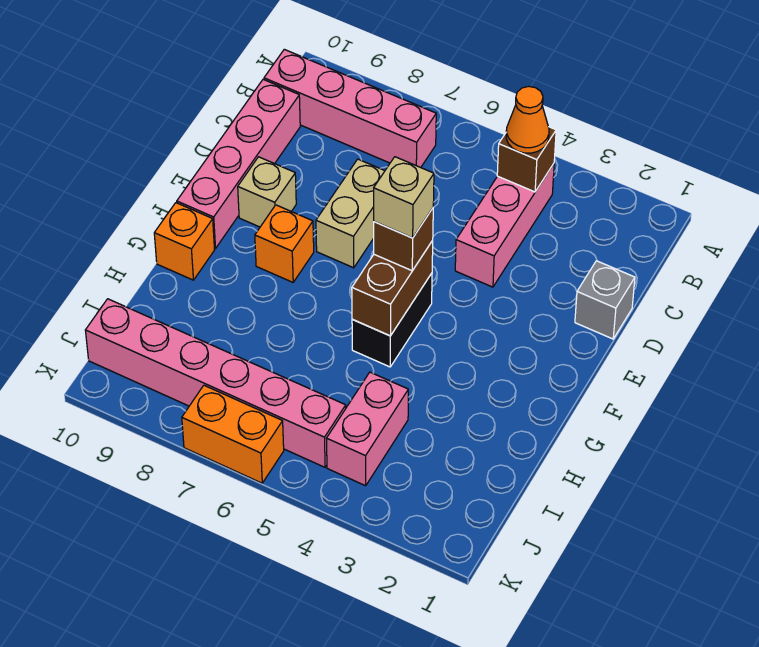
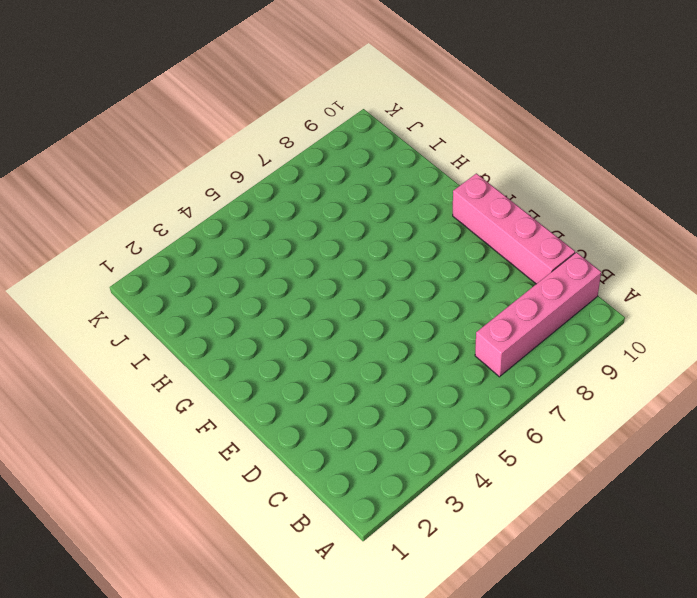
none -> pink 1x3 brick [455,164,554,287]
none -> grey 1x1 brick [575,261,635,339]
none -> tan 1x2 brick [316,159,385,268]

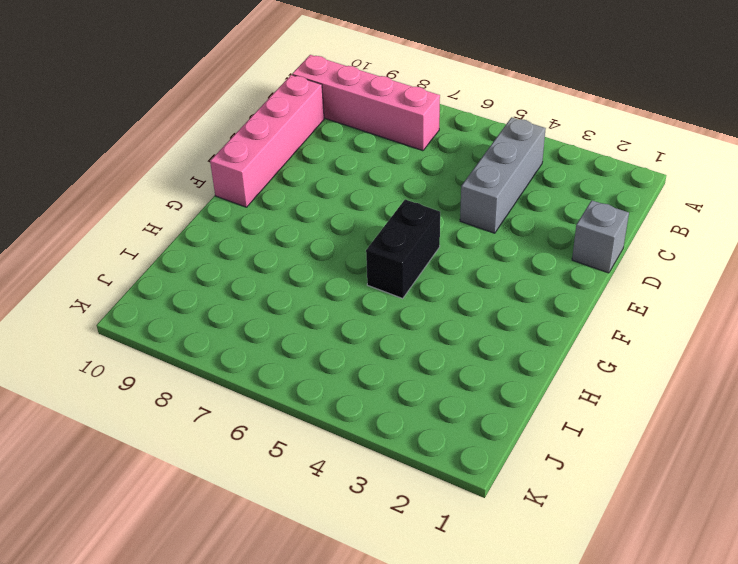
grey 1x3 brick [460,117,546,233] -> pink 1x3 brick [455,164,554,287]
none -> tan 1x2 brick [316,159,385,268]
none -> tan 1x1 brick [238,157,296,227]
none -> orange 1x1 brick [255,205,314,282]

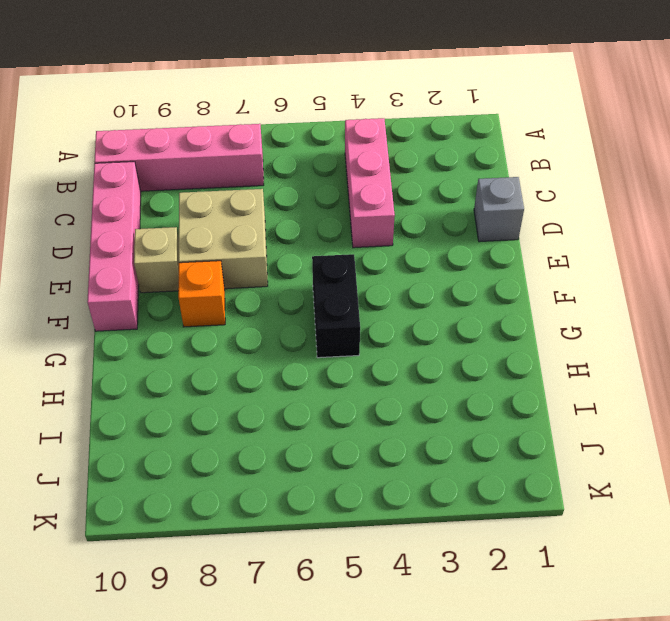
tan 2x2 brick [179,189,268,289] -> tan 1x2 brick [316,159,385,268]
none -> orange 1x1 brick [154,203,214,280]
none -> pink 1x2 brick [326,372,408,486]
none -> pink 1x6 brick [85,299,346,467]

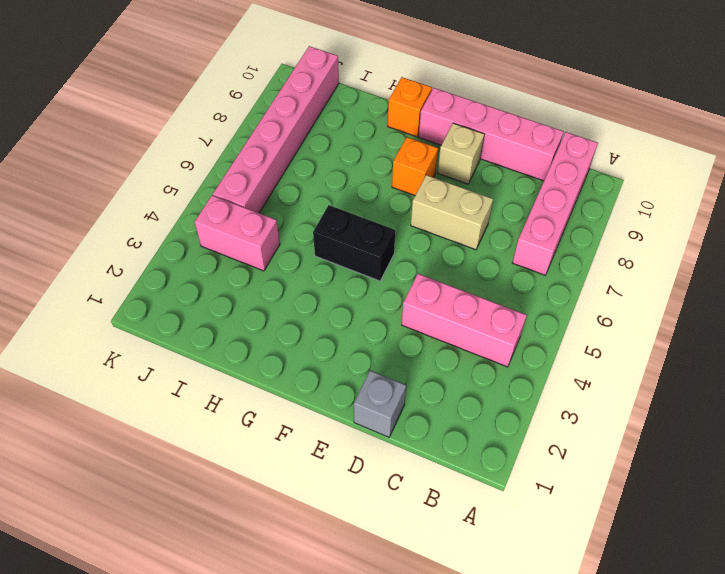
none -> orange 1x2 brick [182,385,284,483]
none -> brown 1x1 brick [497,127,556,192]
none -> brown 1x2 brick [352,241,433,336]

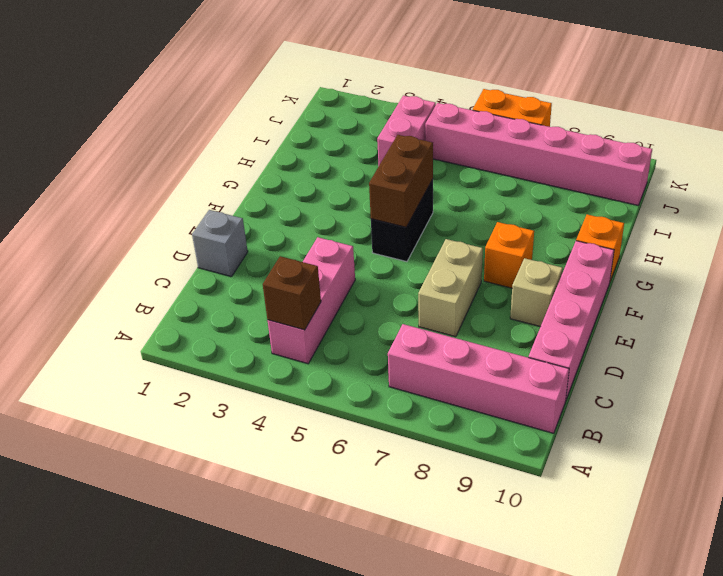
none -> orange 1x1 cone [506,86,549,153]
none -> brown 1x1 brick [374,208,433,271]
none -> tan 1x1 brick [374,157,434,238]

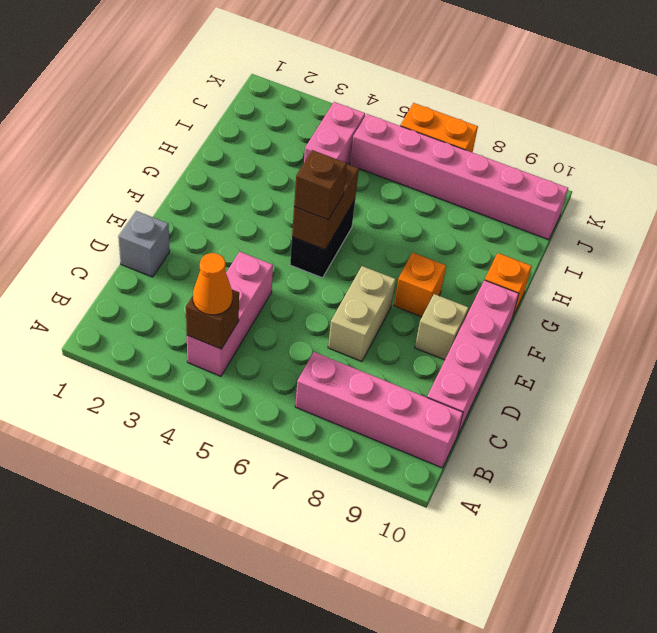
none -> tan 1x1 brick [374,157,434,238]

